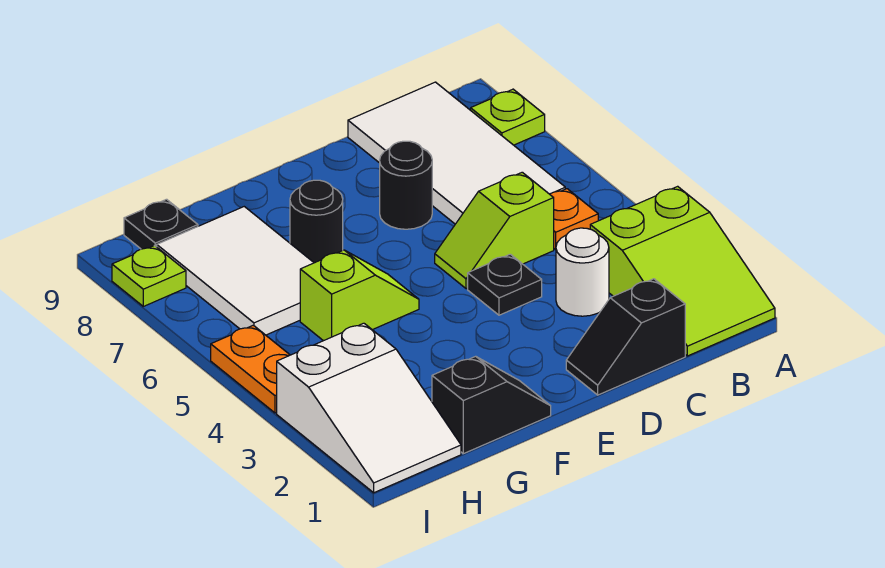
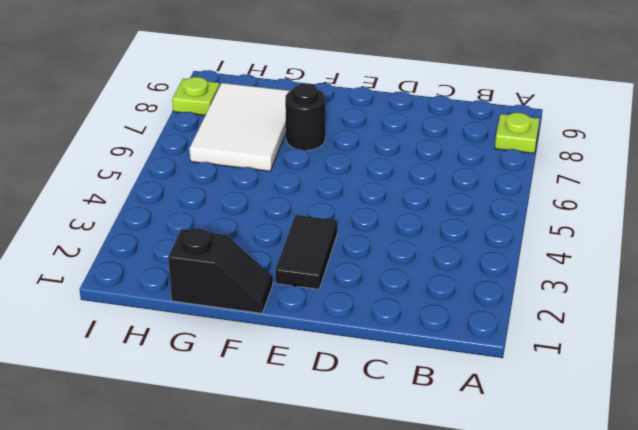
black 1x2 tile [275,215,337,289] -> none
none -> lime 2x3 slope [590,186,775,356]
none -> orange 1x1 plate [550,189,598,249]
none -> white 2x4 tile [348,82,565,224]

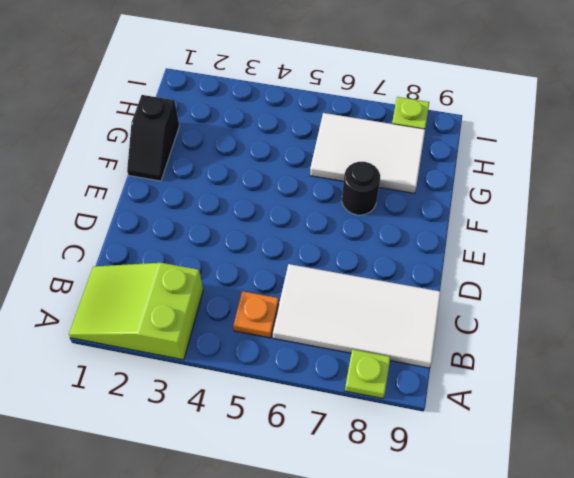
none -> black 1x2 slope [566,279,685,395]
none -> white 1x1 round brick [556,228,609,316]
none -> lime 1x2 slope [435,172,554,289]

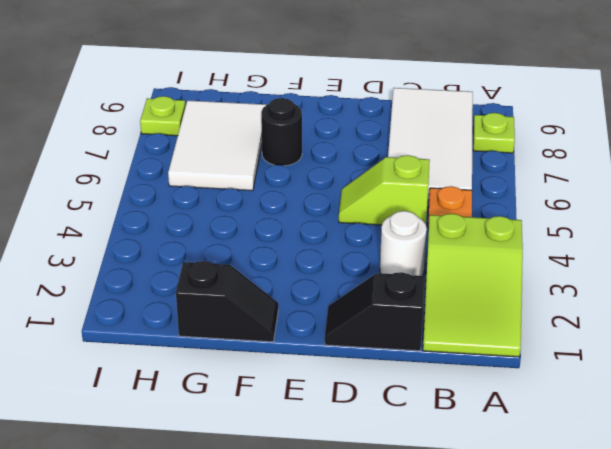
none -> black 1x1 plate [468,254,542,315]
none -> black 1x1 round brick [380,141,432,229]
none -> lime 1x2 slope [300,250,419,341]

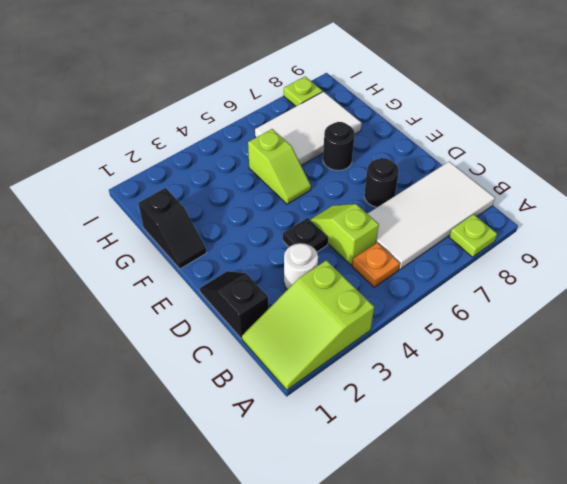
none -> white 2x3 slope [277,323,461,493]
none -> black 1x1 plate [124,199,198,249]
none -> orange 1x2 plate [211,325,290,413]

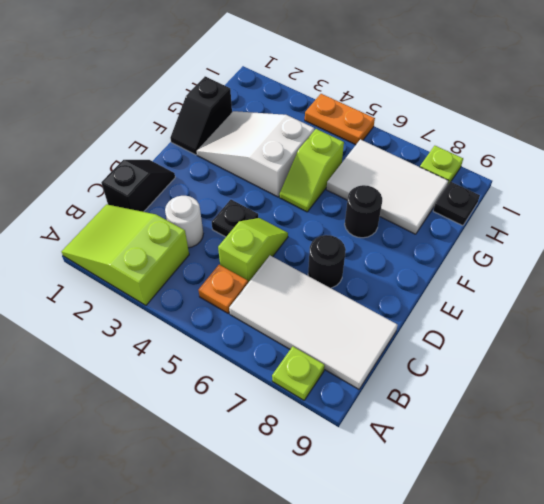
white 2x3 slope [197,111,314,197] -> white 2x3 slope moved to [277,323,461,493]

